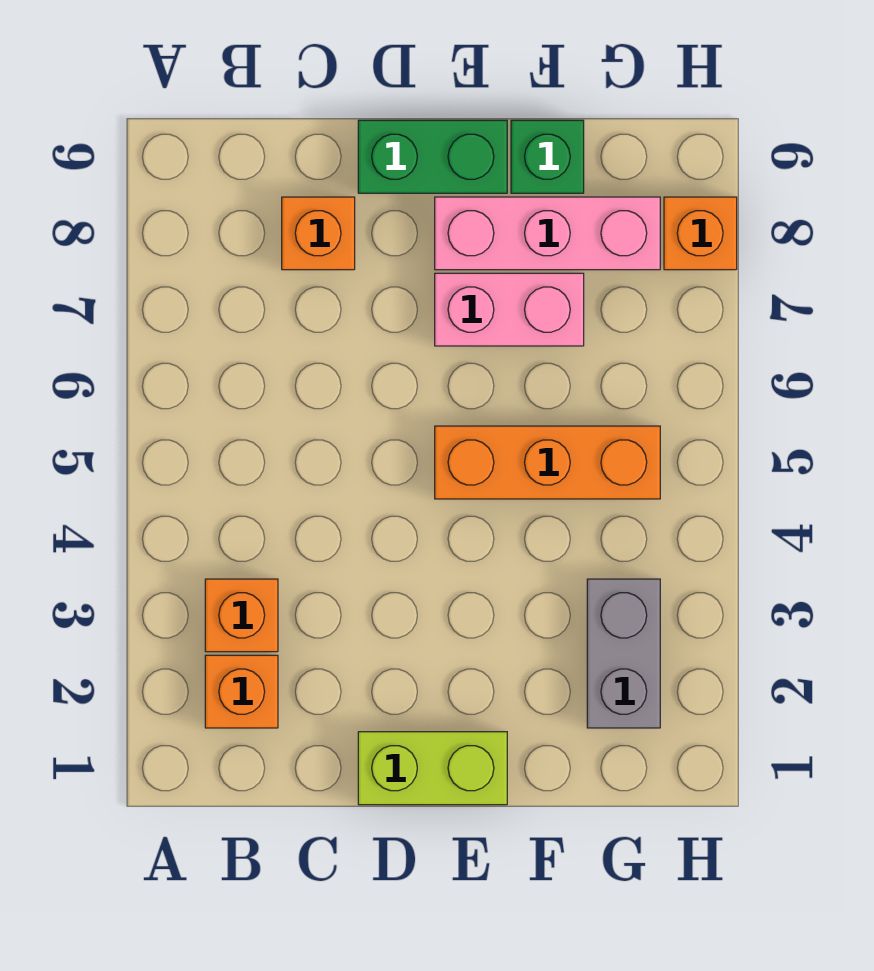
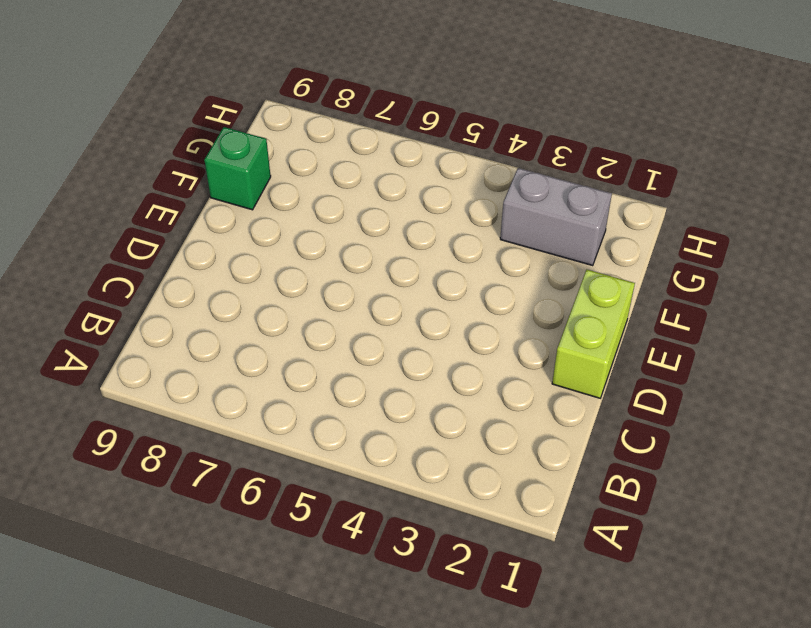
none -> orange 1x1 brick [205,655,278,728]
none -> orange 1x1 brick [205,579,278,652]

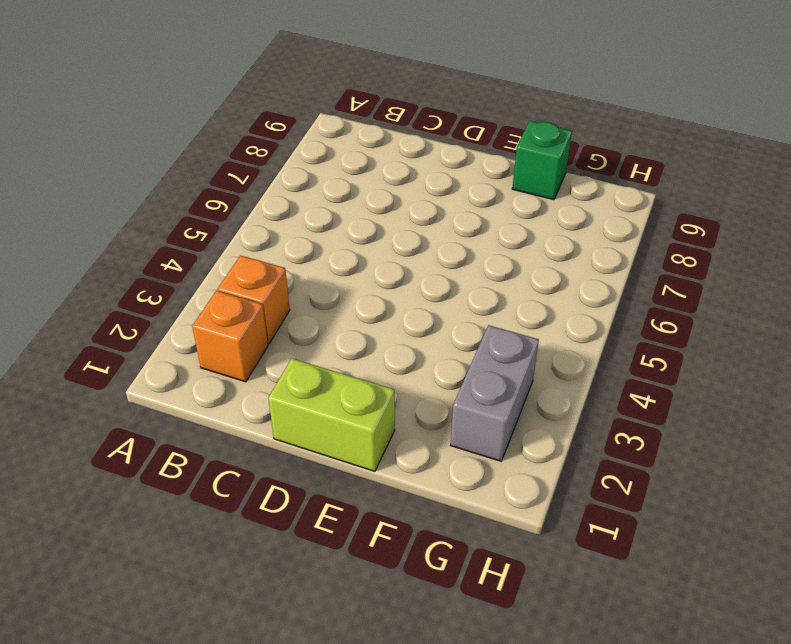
none -> orange 1x1 brick [282,197,355,270]
none -> green 1x2 brick [358,120,507,193]

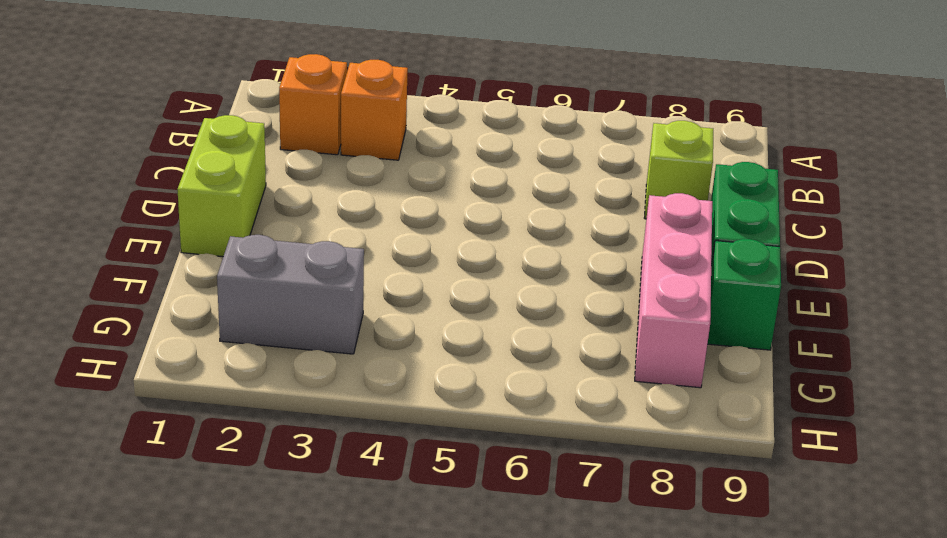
lime 1x1 brick [645,121,713,219] -> orange 1x1 brick [282,197,355,270]
none -> orange 1x3 brick [435,426,660,499]
none -> pink 1x2 brick [435,273,584,346]

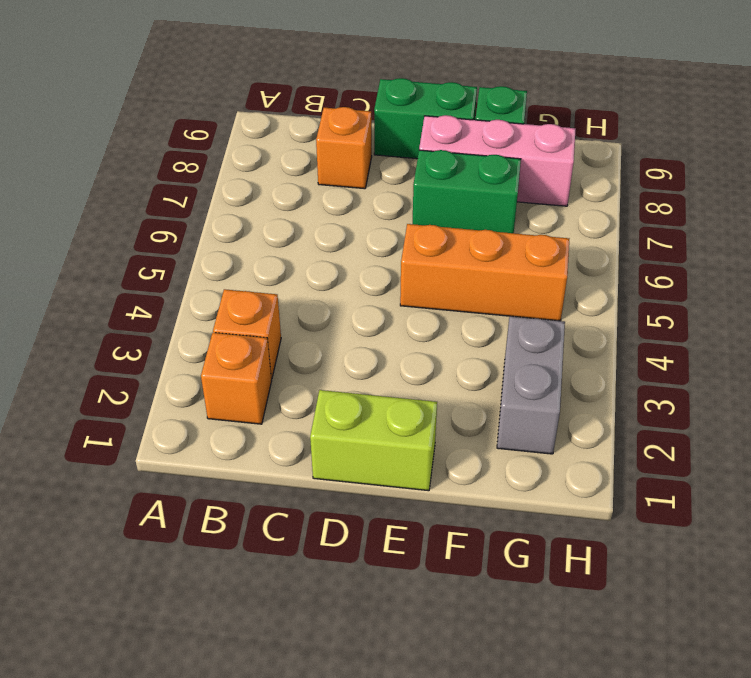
green 1x2 brick [413,150,521,233] -> pink 1x2 brick [435,273,584,346]
none -> orange 1x1 brick [664,197,737,270]

